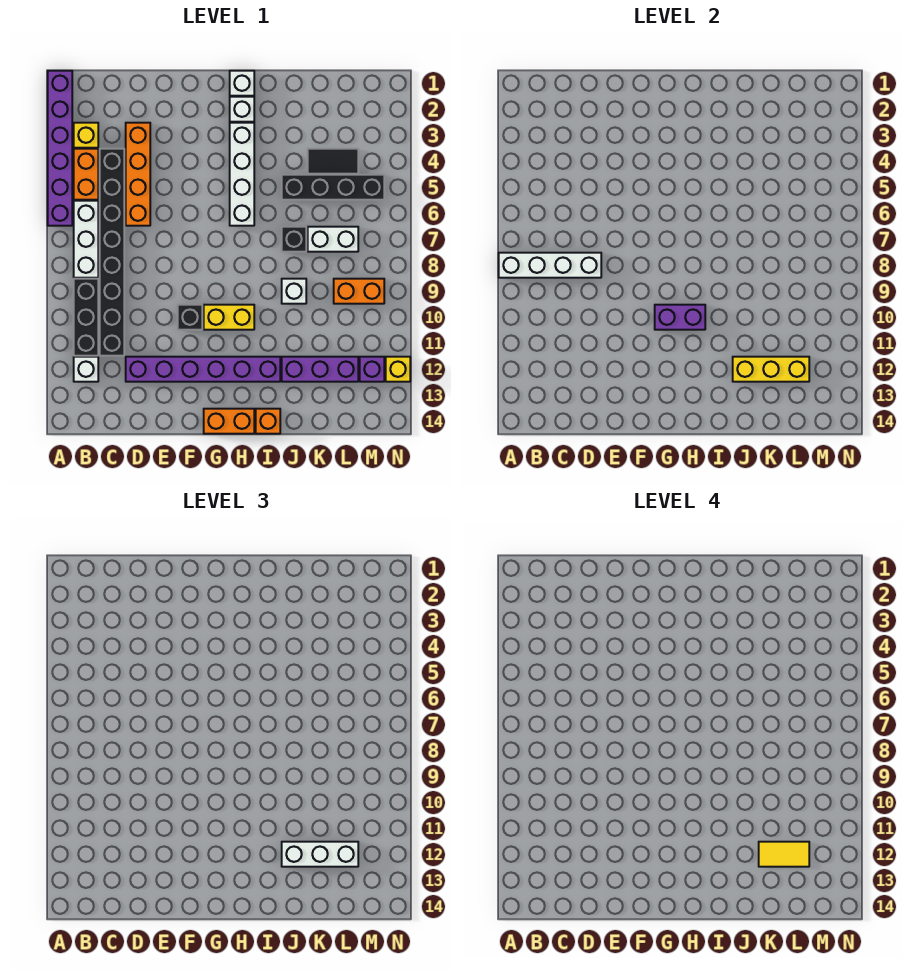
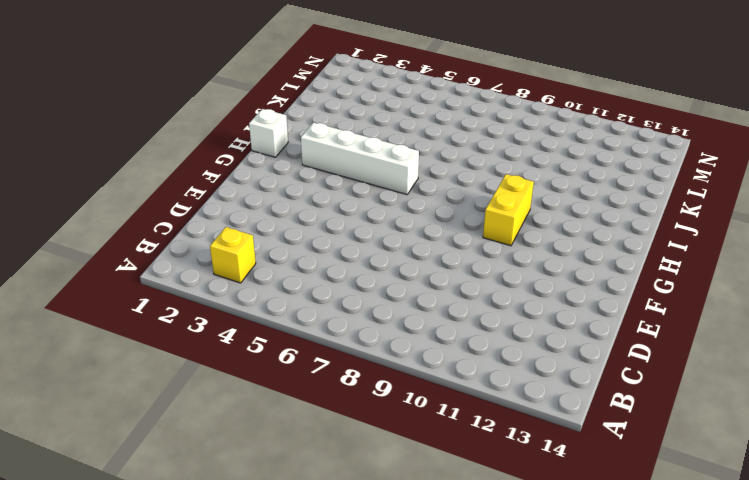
none -> purple 1x6 brick [48,71,72,226]
none -> orange 1x2 brick [74,149,98,200]
none -> white 1x3 brick [74,201,98,278]
none -> black 1x3 brick [74,279,98,356]

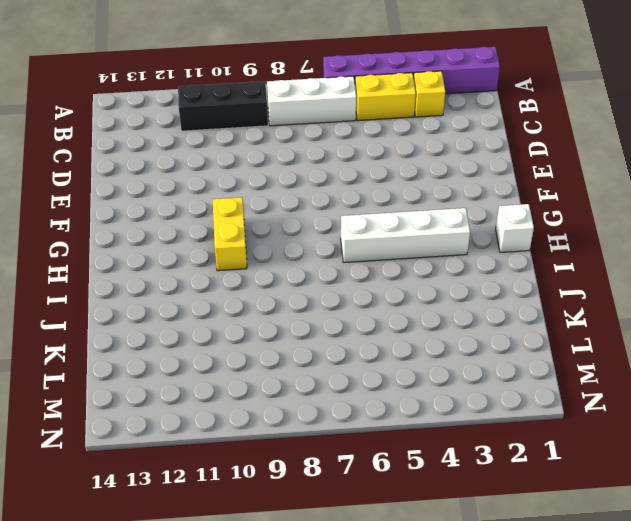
yellow 1x2 brick [355,73,416,121] -> orange 1x2 brick [74,149,98,200]
none -> white 1x1 brick [74,357,98,382]
none -> black 1x8 brick [100,149,124,356]
none -> orange 1x4 brick [126,123,150,226]
none -> purple 1x6 brick [126,357,280,382]

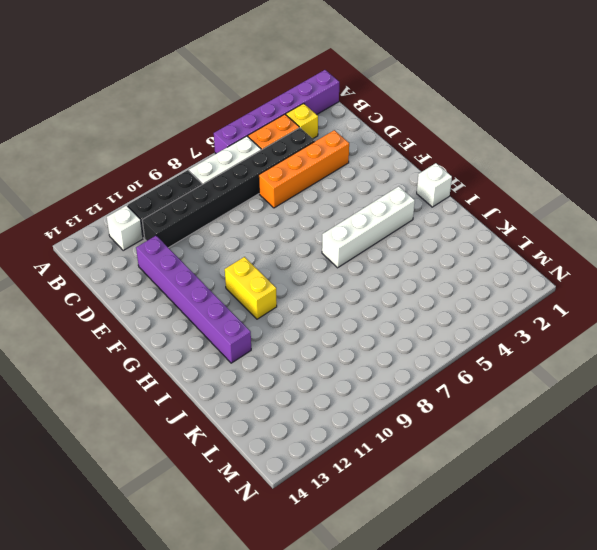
none -> black 1x1 brick [178,305,202,330]
none -> orange 1x2 brick [204,409,254,434]
none -> white 1x1 brick [230,97,254,122]
none -> orange 1x1 brick [256,409,280,434]

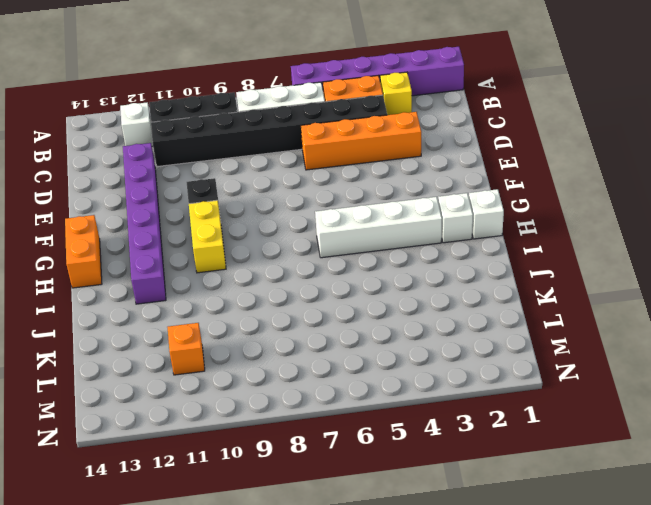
orange 1x1 brick [167,323,205,375] -> orange 1x1 brick moved to [256,409,280,434]
none -> black 1x4 brick [282,175,384,200]
none -> black 1x1 brick [282,227,306,252]
none -> white 1x1 brick [282,279,306,304]
none -> purple 1x3 brick [282,357,358,382]

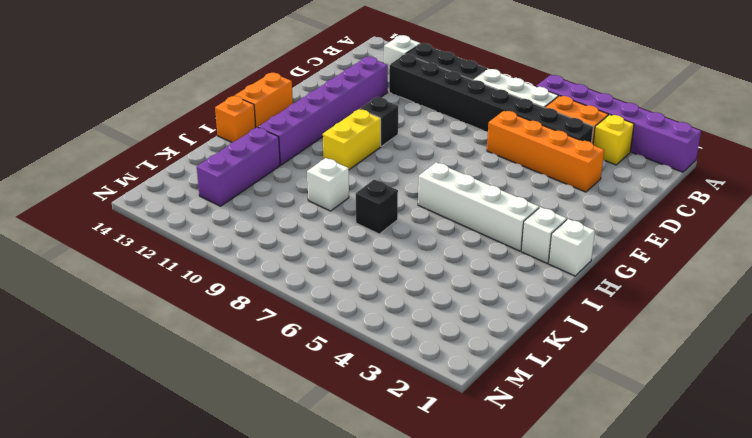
none -> black 1x4 brick [282,175,384,200]
none -> black 1x2 tile [308,149,358,174]
none -> white 1x2 brick [308,227,358,252]
none -> orange 1x2 brick [334,279,384,304]

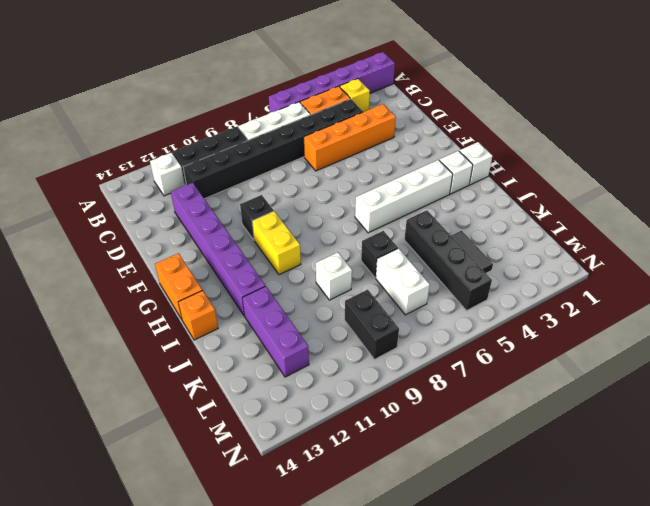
black 1x2 brick [345,290,399,359] -> orange 1x2 brick [334,279,384,304]
none -> purple 1x1 brick [360,357,384,382]
none -> yellow 1x1 brick [386,357,410,382]
none -> white 1x4 brick [499,253,601,278]
none -> purple 1x2 brick [655,305,705,330]

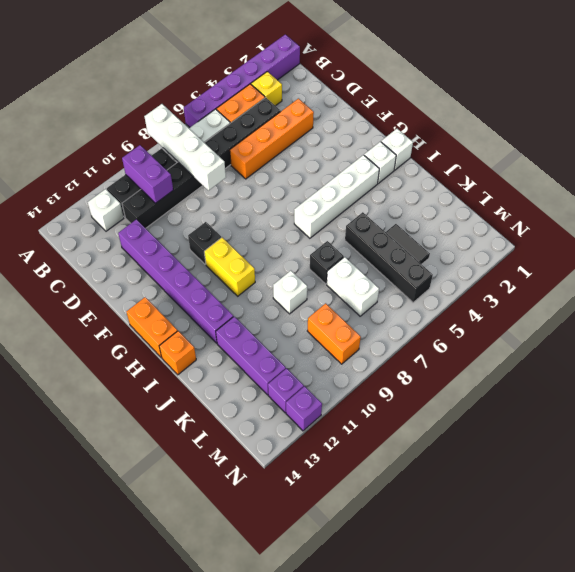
purple 1x2 brick [122,145,173,203] -> purple 1x2 brick moved to [655,305,705,330]
purple 1x1 brick [286,386,322,431] -> yellow 1x1 brick [386,357,410,382]
none -> yellow 1x3 brick [733,357,809,382]
none -> white 1x3 brick [282,842,358,867]
none -> yellow 1x2 tile [759,842,809,867]

